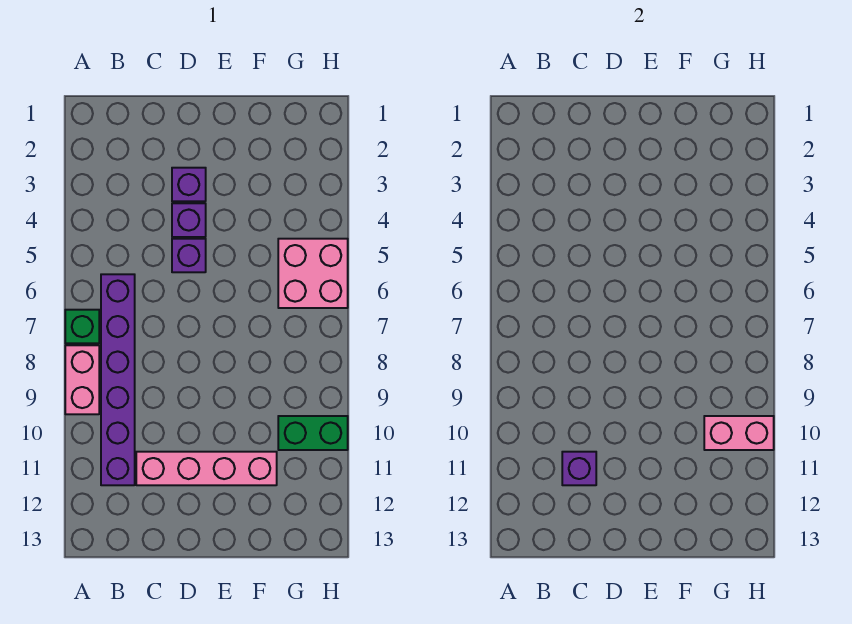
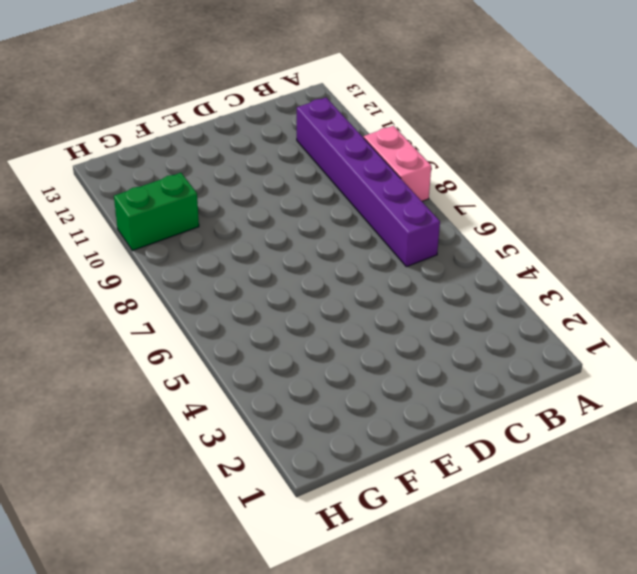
none -> green 1x1 brick [65,310,99,343]
none -> pink 1x4 brick [136,452,277,485]

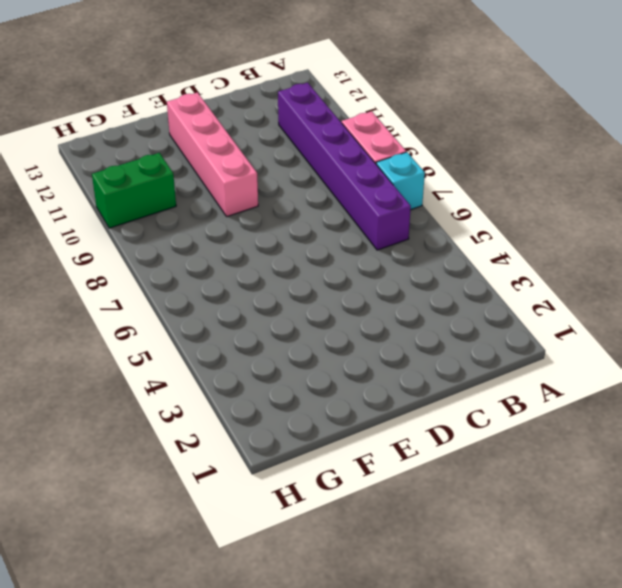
cyan 1x1 brick [376,152,425,209] -> green 1x1 brick [65,310,99,343]
pink 1x4 brick [167,92,258,217] -> pink 1x4 brick turned to [136,452,277,485]
none -> purple 1x1 brick [172,168,206,201]
none -> purple 1x1 brick [172,203,206,237]

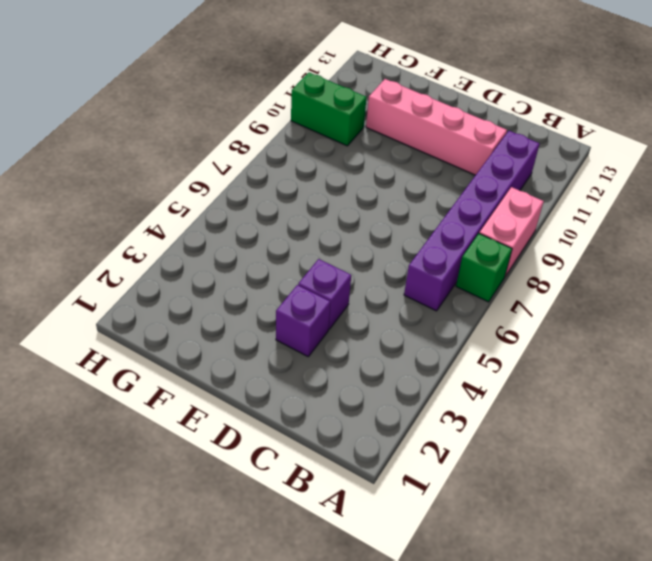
none -> purple 1x1 brick [172,239,206,272]
none -> pink 2x2 brick [278,239,348,308]

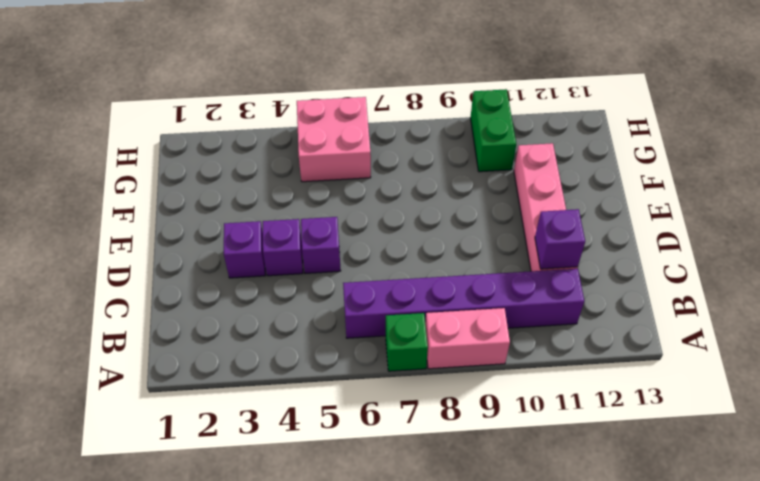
none -> pink 1x2 brick [704,416,774,450]

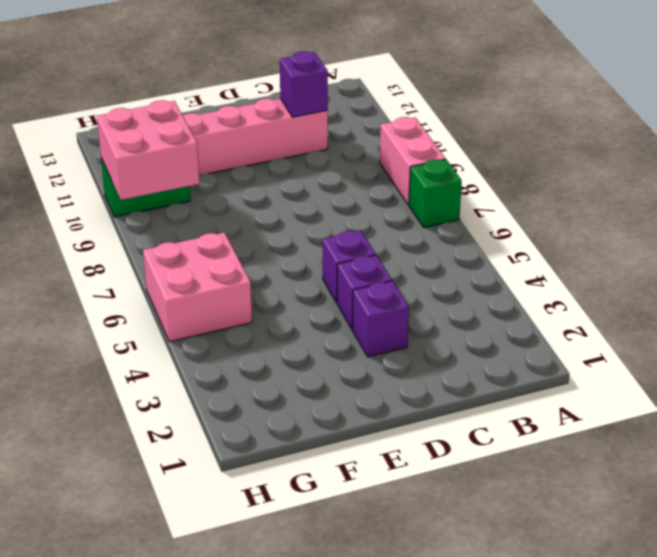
pink 2x2 brick [97,100,200,200] -> pink 1x2 brick [704,416,774,450]
none -> purple 1x6 brick [101,274,135,485]

